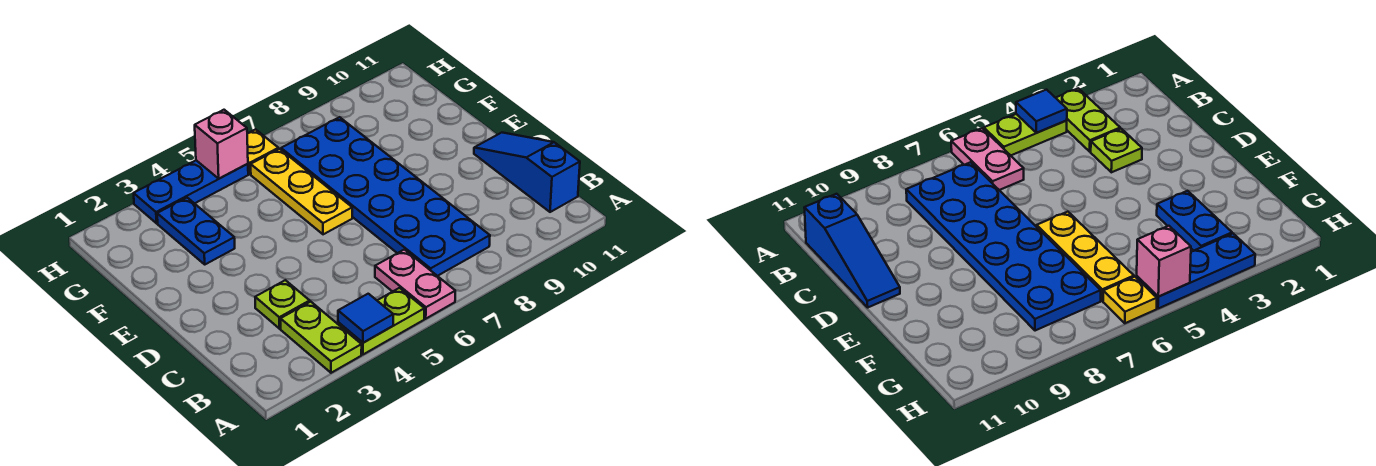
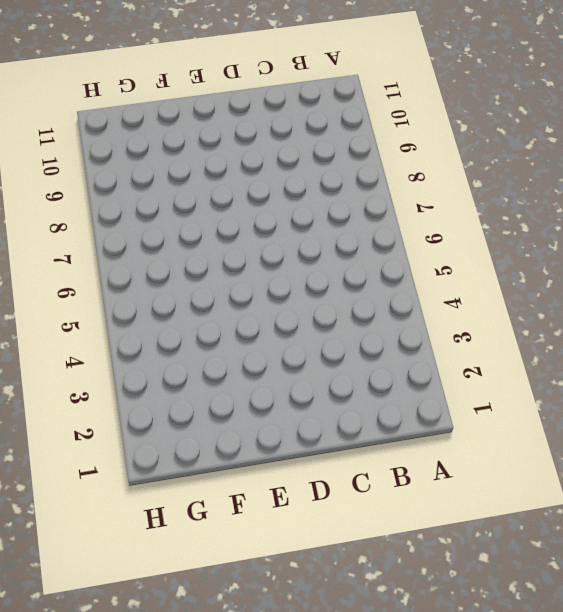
none -> lime 1x2 plate [281,302,362,373]
none -> lime 1x2 plate [338,288,425,354]
none -> pink 1x2 plate [375,250,455,319]

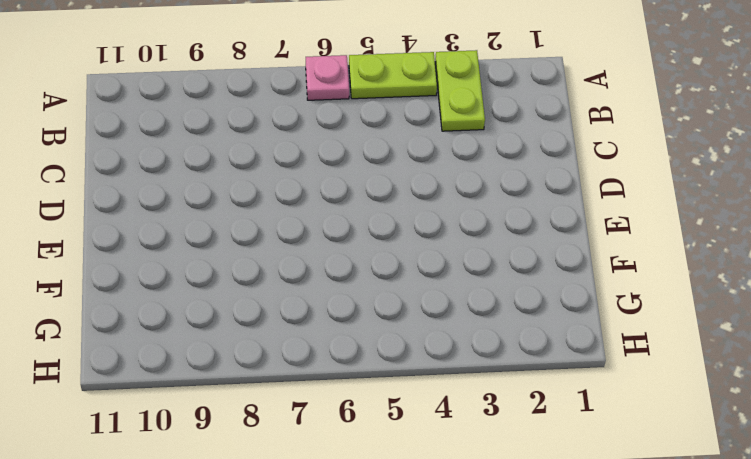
pink 1x1 plate [306,55,349,100] -> pink 1x2 plate [375,250,455,319]
none -> blue 2x6 plate [281,117,490,276]
none -> blue 1x3 slope [474,133,580,212]
none -> lime 1x1 plate [255,280,310,329]

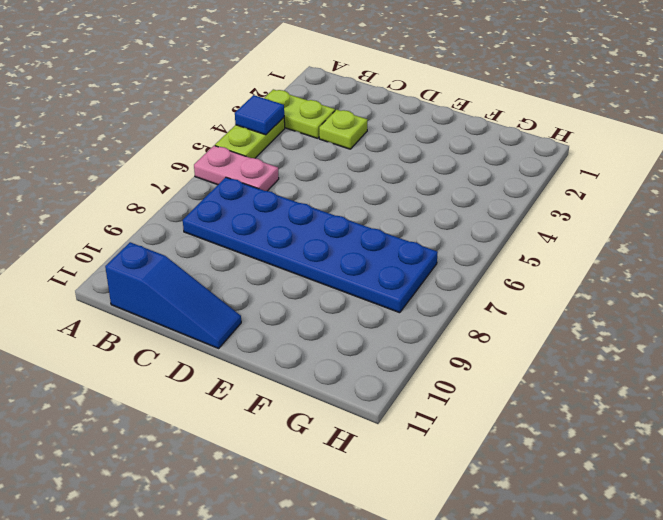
none -> yellow 1x3 plate [251,149,352,234]
none -> blue 1x2 plate [157,198,235,264]
none -> blue 1x3 plate [134,160,248,223]

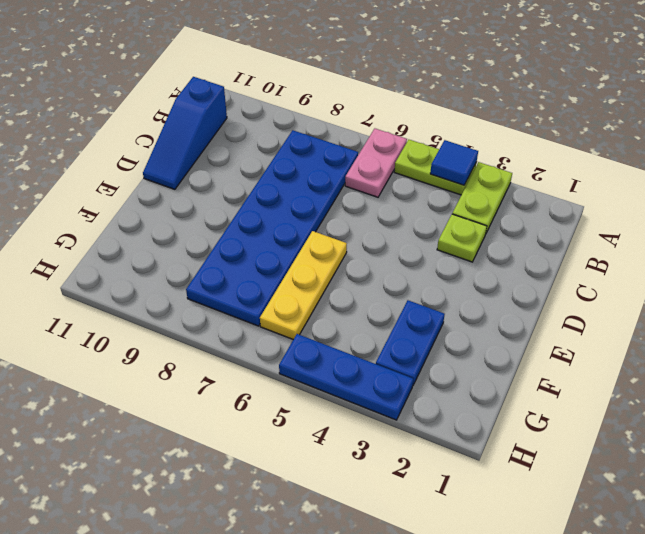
none -> yellow 1x1 plate [247,129,278,174]
none -> pink 1x1 brick [195,110,248,179]

